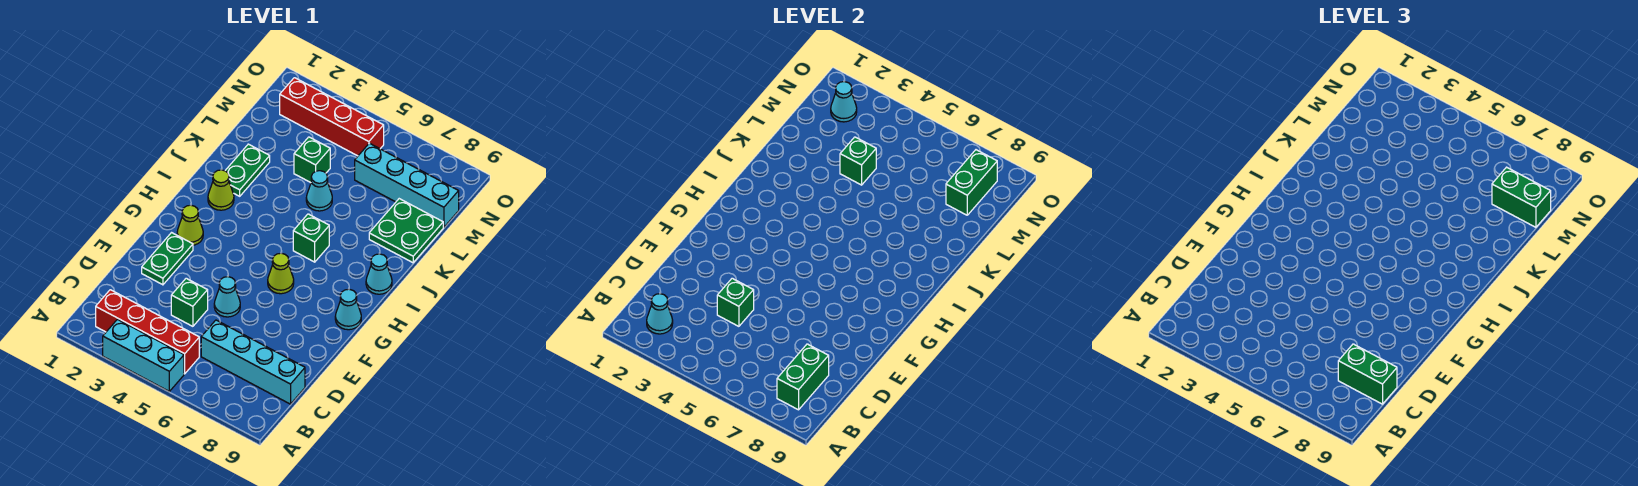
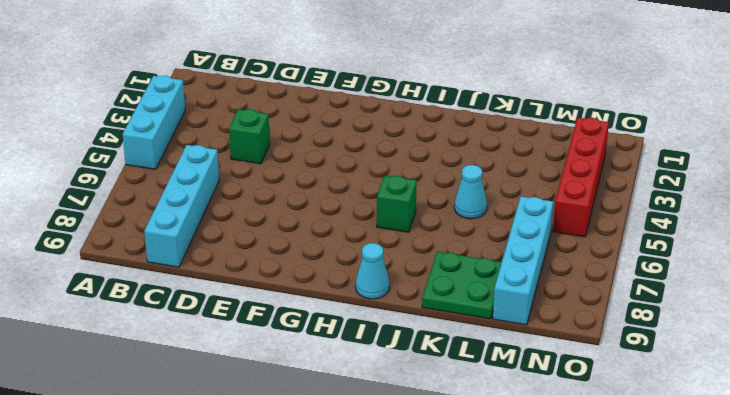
none -> red 1x4 brick [96,290,199,374]
none -> green 1x2 plate [142,233,193,285]
none -> cyan 1x1 cone [214,277,240,317]

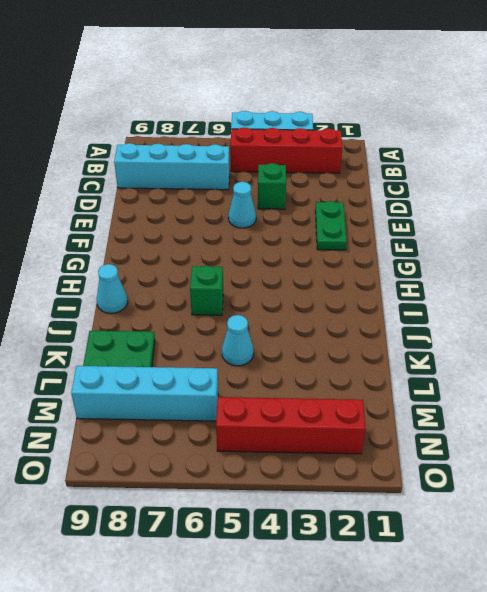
none -> lime 1x1 cone [177,205,203,245]
none -> lime 1x1 cone [268,253,294,294]
none -> cyan 1x1 cone [335,289,361,330]

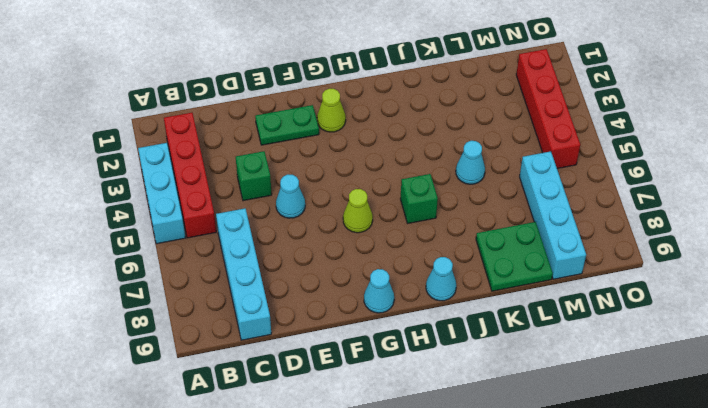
none -> lime 1x1 cone [208,170,234,210]
none -> green 1x2 plate [225,144,270,196]
none -> green 1x1 brick [294,137,330,183]

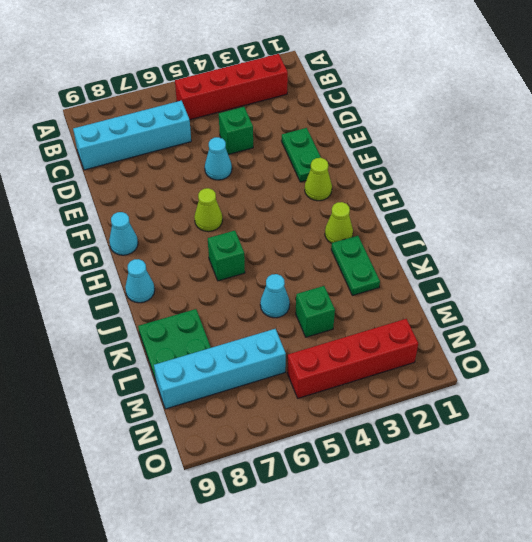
none -> cyan 1x3 brick [103,319,184,391]
none -> cyan 1x1 cone [647,294,673,334]
none -> green 1x2 brick [777,344,829,410]

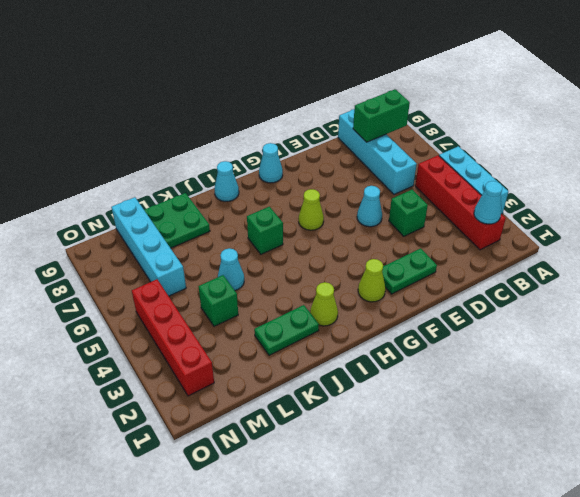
none -> green 1x1 brick [717,278,754,326]
none -> green 1x1 brick [840,137,876,185]
none -> green 1x2 brick [946,150,997,215]

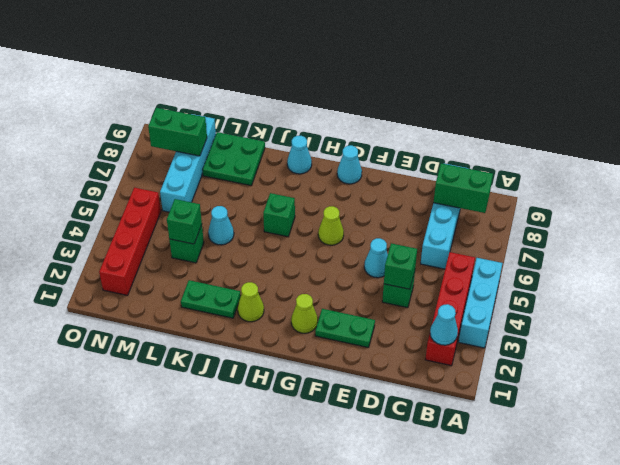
none -> cyan 1x1 cone [831,82,857,122]
none -> green 1x2 brick [1338,344,1397,404]
none -> green 1x2 brick [1492,167,1551,227]

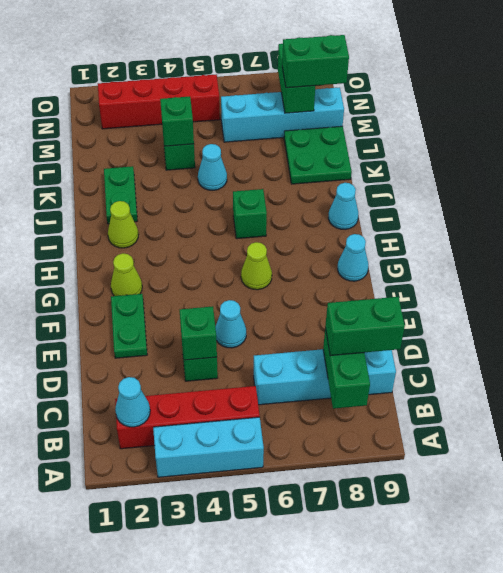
none -> cyan 1x1 cone [831,82,857,122]

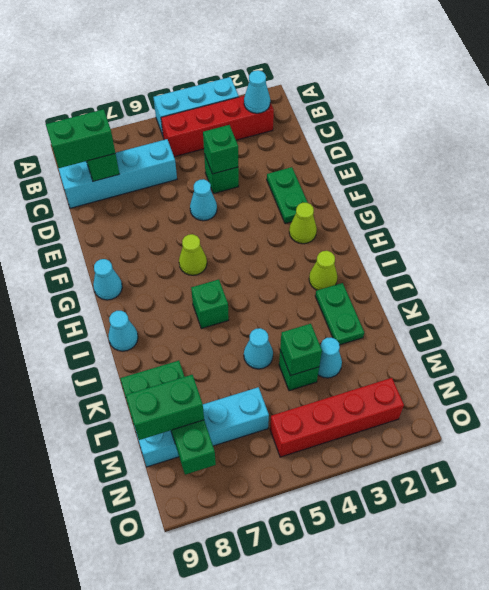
cyan 1x1 cone [318,337,342,378] -> cyan 1x1 cone moved to [831,82,857,122]

